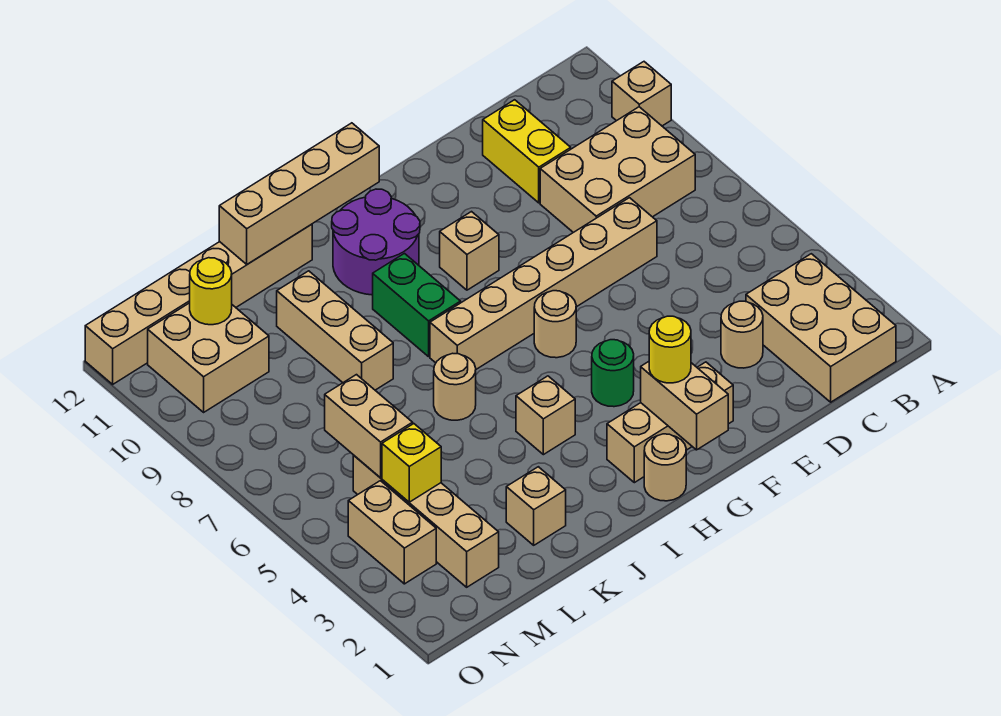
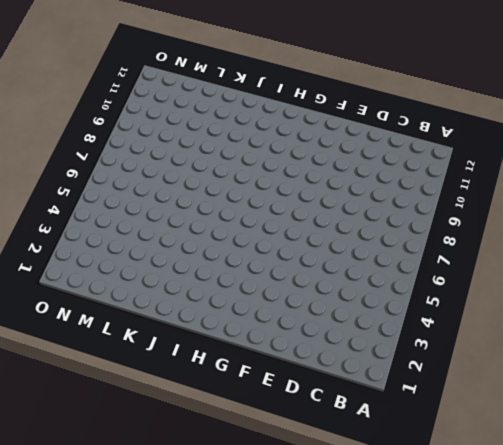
none -> tan 1x1 brick [612,62,671,126]
none -> tan 2x3 brick [746,254,896,402]
none -> tan 2x3 brick [540,107,695,233]

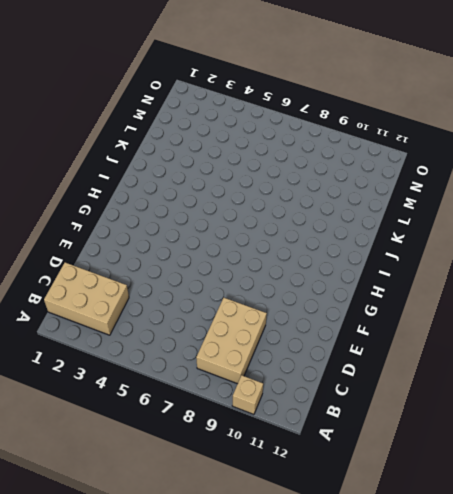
none -> tan 1x1 round brick [721,301,763,368]
none -> tan 1x6 brick [430,198,657,369]
none -> yellow 1x2 brick [483,100,571,203]

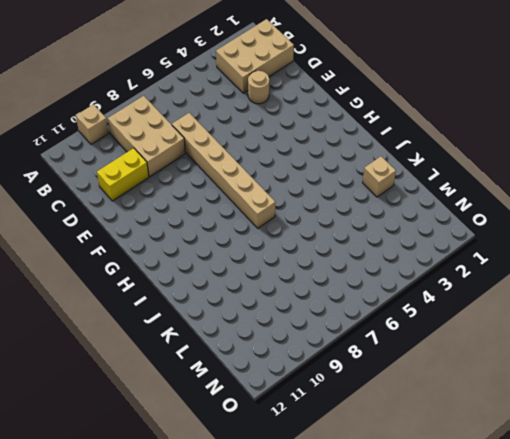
none -> tan 1x3 brick [607,362,733,483]
none -> green 1x1 round brick [592,340,634,407]
none -> tan 1x1 round brick [534,291,576,358]

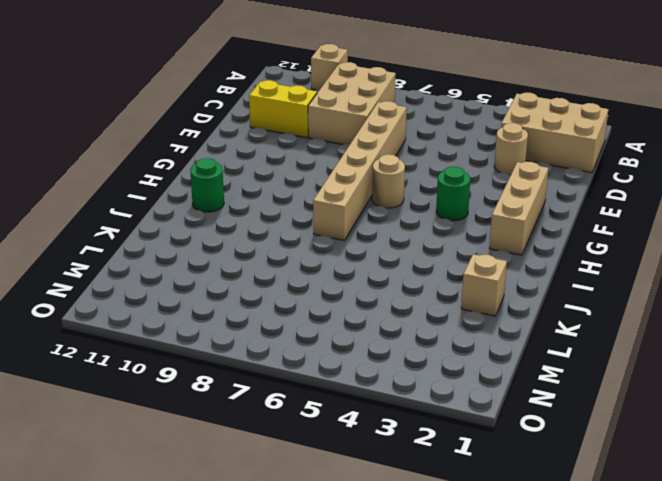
green 1x1 round brick [190,158,224,212] -> purple 2x2 round brick [332,189,420,295]
none -> tan 1x1 brick [440,212,499,290]
none -> tan 1x1 round brick [644,434,686,501]
none -> tan 1x1 brick [516,376,575,455]

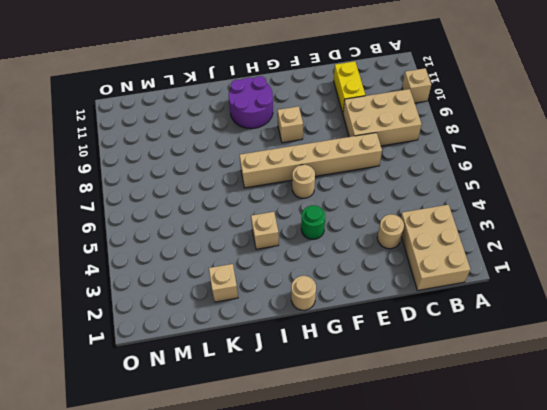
none -> tan 1x3 brick [607,362,733,483]
none -> green 1x2 brick [373,254,461,357]
none -> tan 1x1 round brick [434,353,476,420]

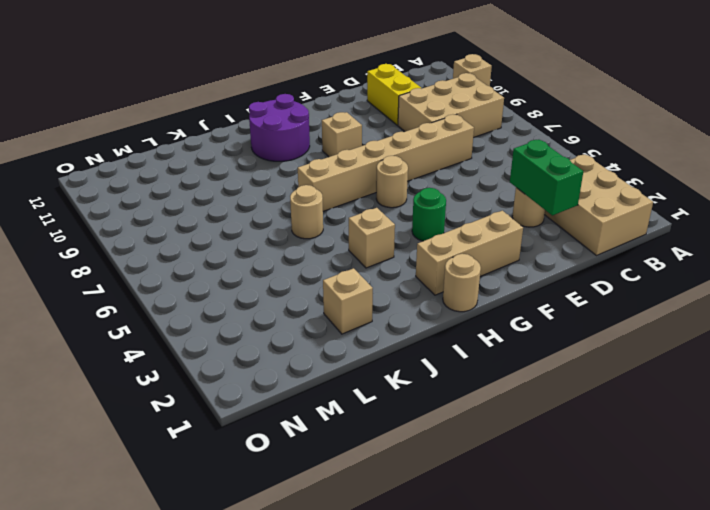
green 1x2 brick [510,140,583,215] -> green 1x2 brick moved to [373,254,461,357]
none -> tan 1x6 brick [85,224,312,384]
none -> tan 1x3 brick [277,271,393,390]
none -> tan 1x4 brick [353,455,499,587]

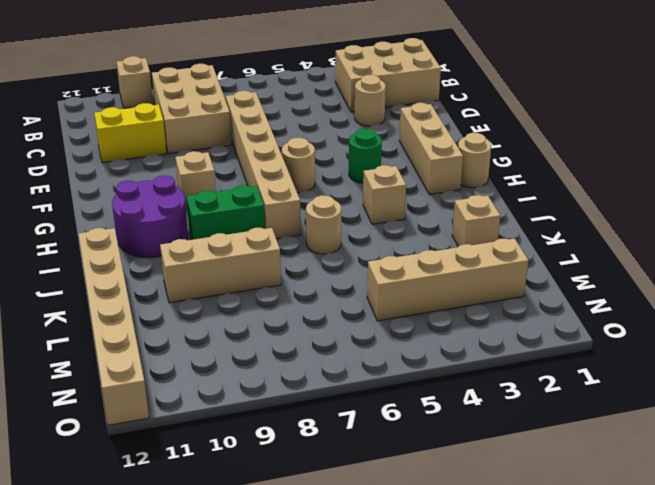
none -> tan 2x2 brick [148,303,269,412]
none -> tan 1x2 brick [348,481,436,584]
none -> tan 1x2 brick [641,362,728,450]

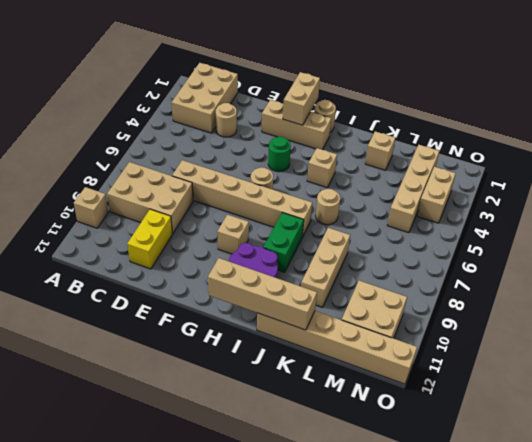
none -> yellow 1x1 brick [382,424,441,502]
none -> tan 1x2 brick [325,375,413,478]
none -> yellow 1x1 round brick [190,258,232,325]

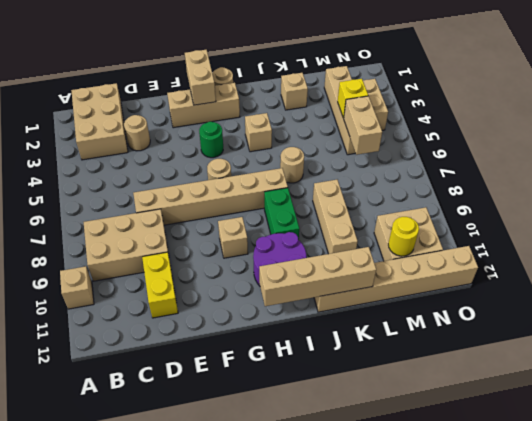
none -> yellow 1x1 round brick [649,316,691,383]

